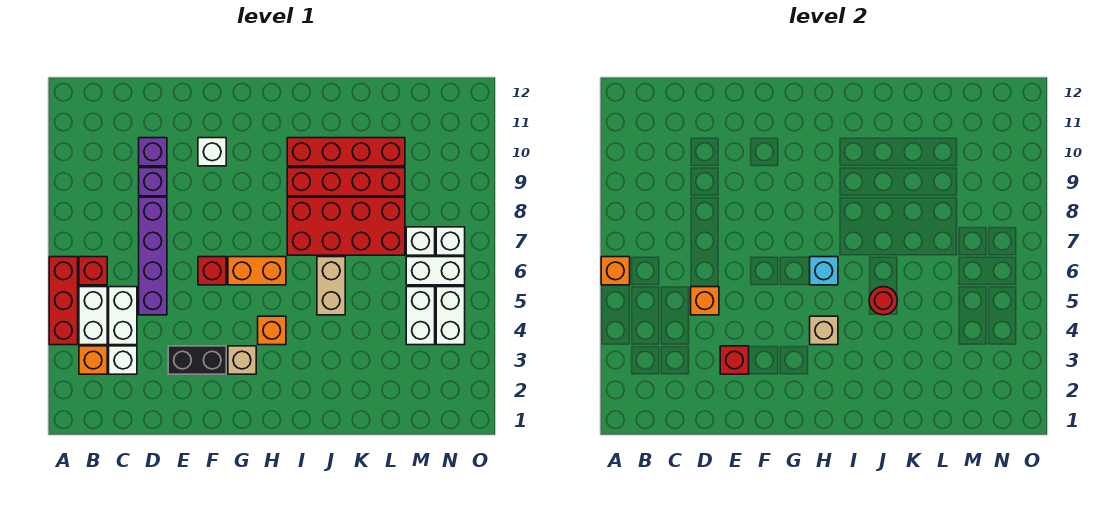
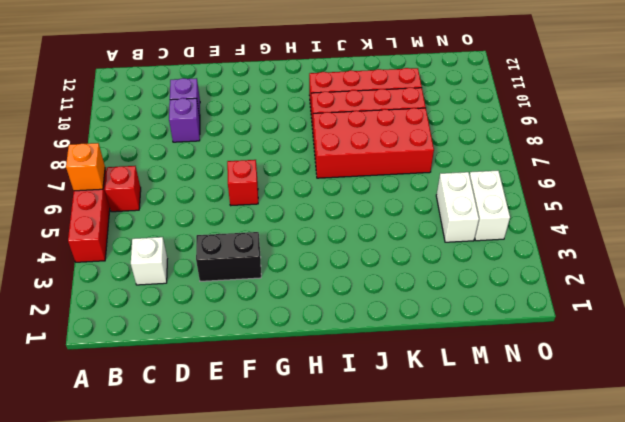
none -> orange 1x1 brick [79,346,107,374]
none -> white 1x2 brick [79,287,107,345]
none -> white 1x2 brick [109,287,137,345]
none -> purple 1x4 brick [139,197,167,315]

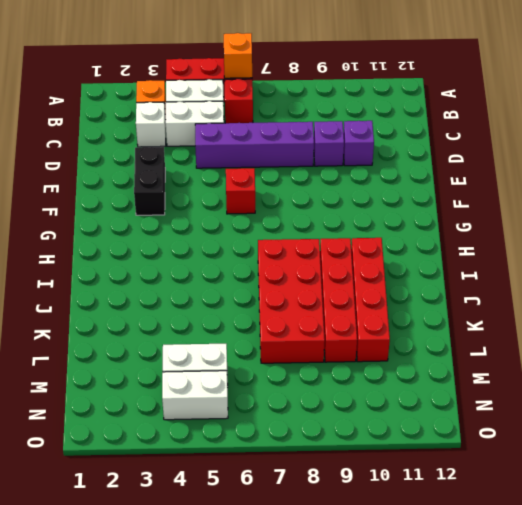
none -> white 1x1 brick [198,138,226,166]
none -> tan 1x1 brick [228,346,256,374]
none -> orange 1x2 brick [228,257,286,285]
none -> orange 1x1 brick [258,316,286,345]

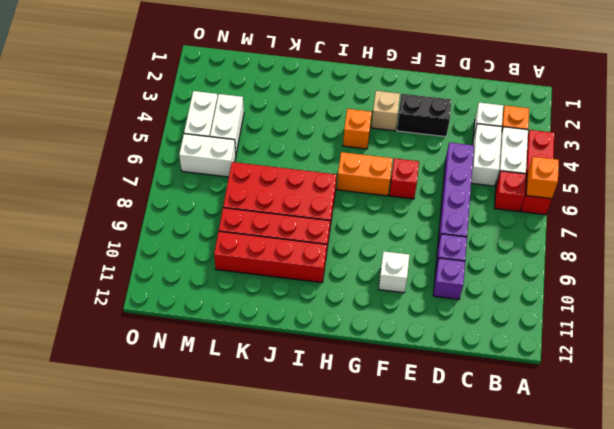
none -> tan 1x2 brick [317,257,345,315]
none -> white 1x1 brick [406,227,435,255]
none -> white 1x1 brick [436,227,465,255]
none -> orange 1x1 brick [691,287,719,315]

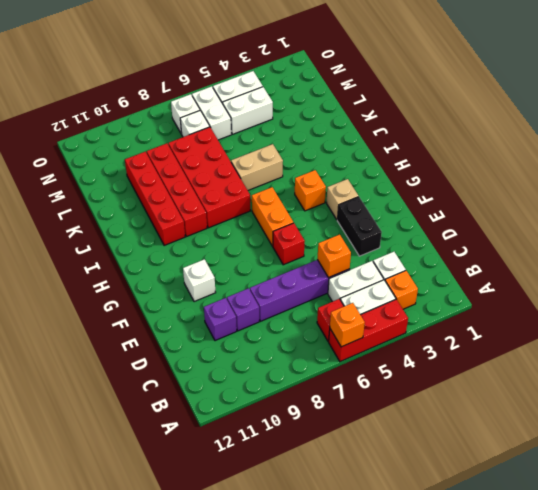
none -> red 1x1 brick [720,346,749,374]
none -> tan 1x1 brick [810,316,838,345]
none -> cyan 1x1 brick [810,257,838,285]
none -> red 1x1 round brick [869,287,897,315]

